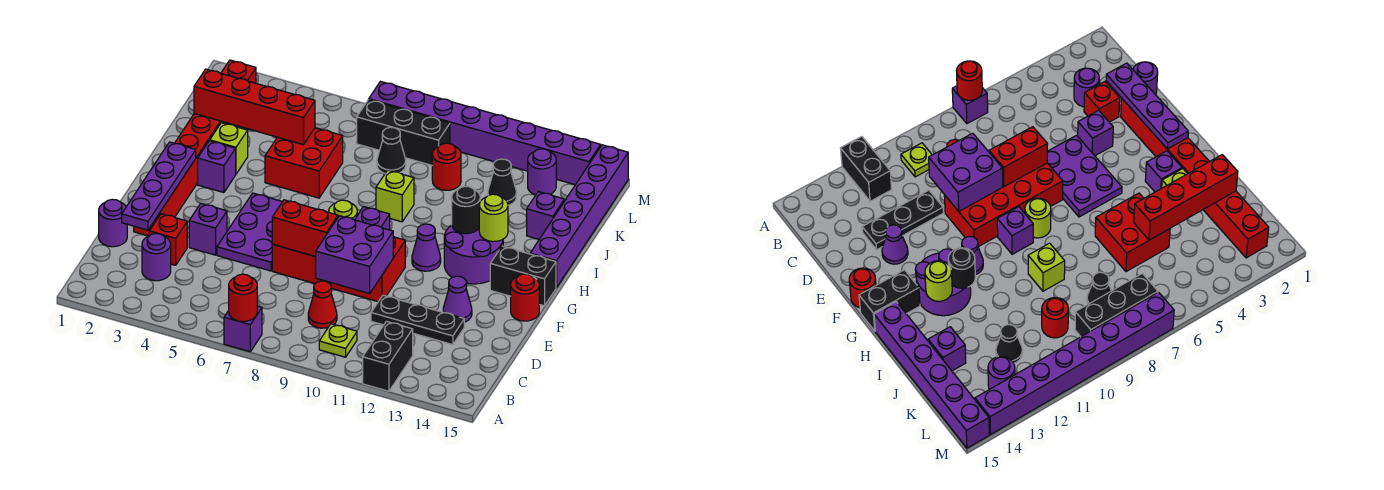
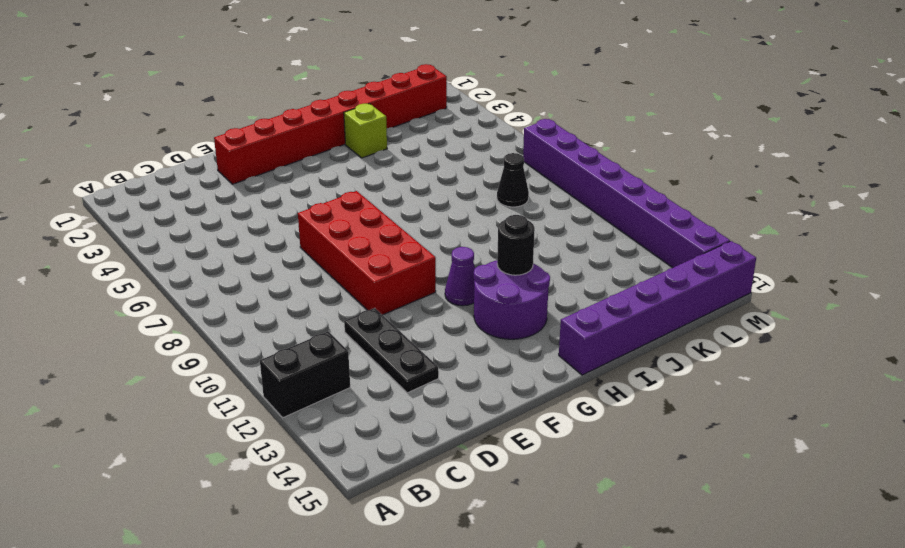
none -> purple 1x1 brick [224,306,262,352]
none -> lime 1x1 plate [319,324,357,357]
none -> purple 1x1 round brick [142,234,171,281]
none -> red 1x1 cone [308,281,337,328]

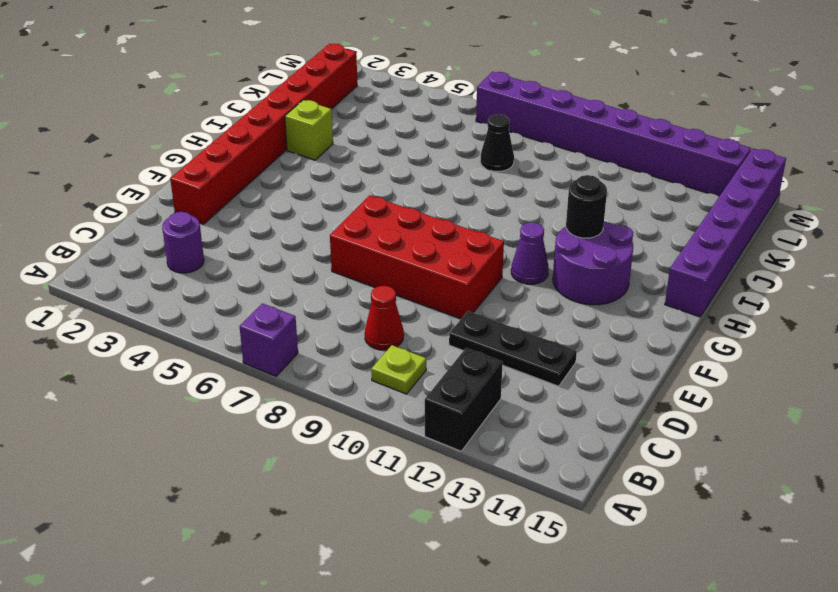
none -> purple 1x1 round brick [99,199,127,247]
none -> red 1x1 brick [149,214,187,265]
none -> purple 1x1 brick [189,204,227,255]
none -> purple 2x3 plate [217,193,282,271]

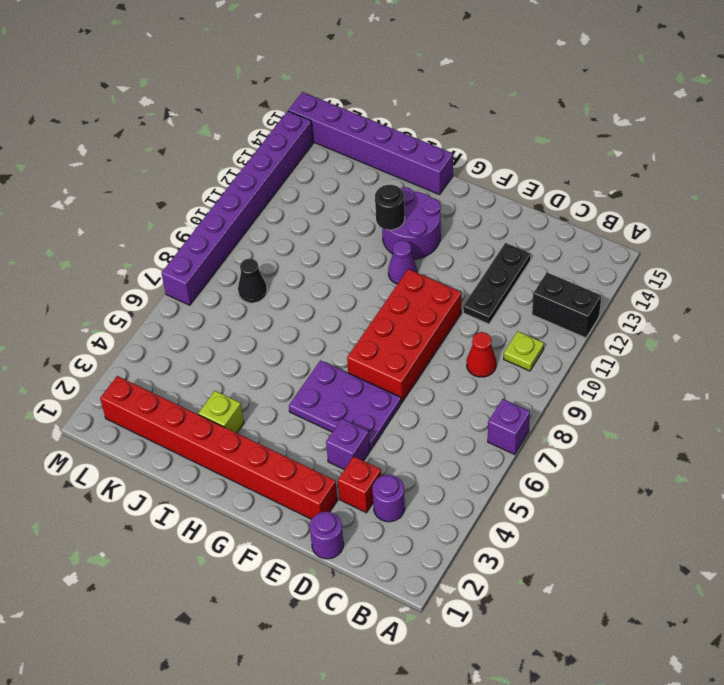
none -> purple 1x1 cone [443,276,472,322]
none -> red 1x1 round brick [511,274,539,321]
none -> lime 1x1 round brick [329,200,357,220]
none -> purple 1x1 brick [355,207,390,230]

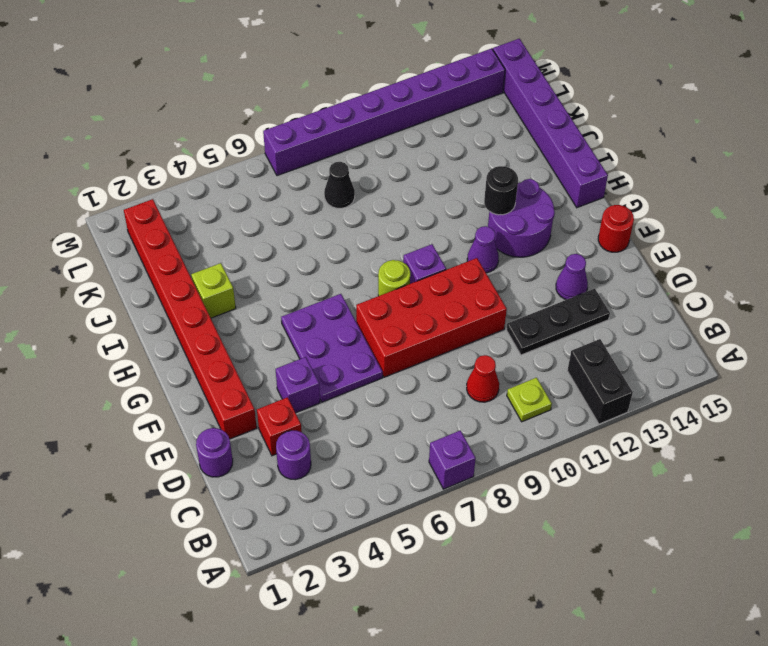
none -> black 1x2 brick [490,246,556,306]
none -> purple 1x1 brick [198,141,236,193]
none -> red 2x2 brick [265,128,343,198]
none -> lime 1x1 brick [376,170,414,222]

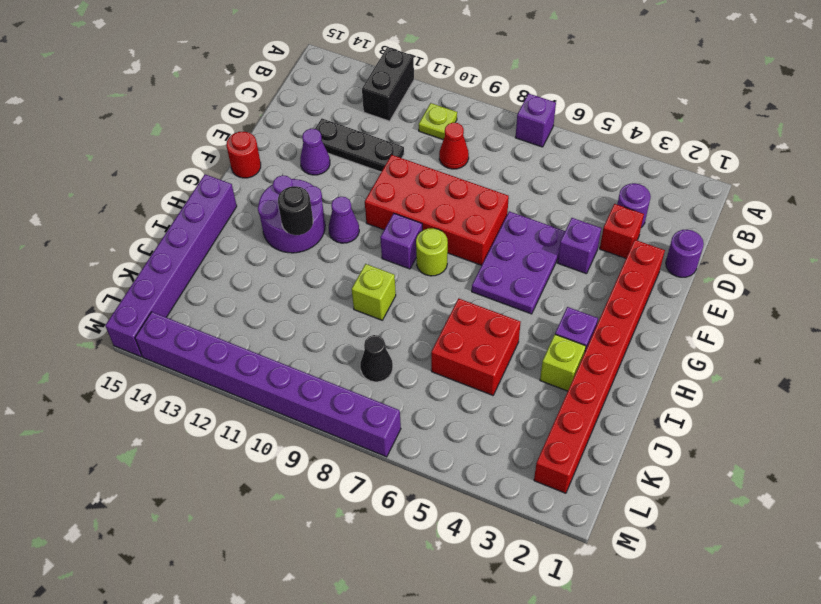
none -> black 1x2 brick [490,246,556,306]
none -> purple 1x1 brick [527,192,564,239]
none -> red 1x1 round brick [432,143,461,190]
none -> black 1x1 cone [488,159,516,205]

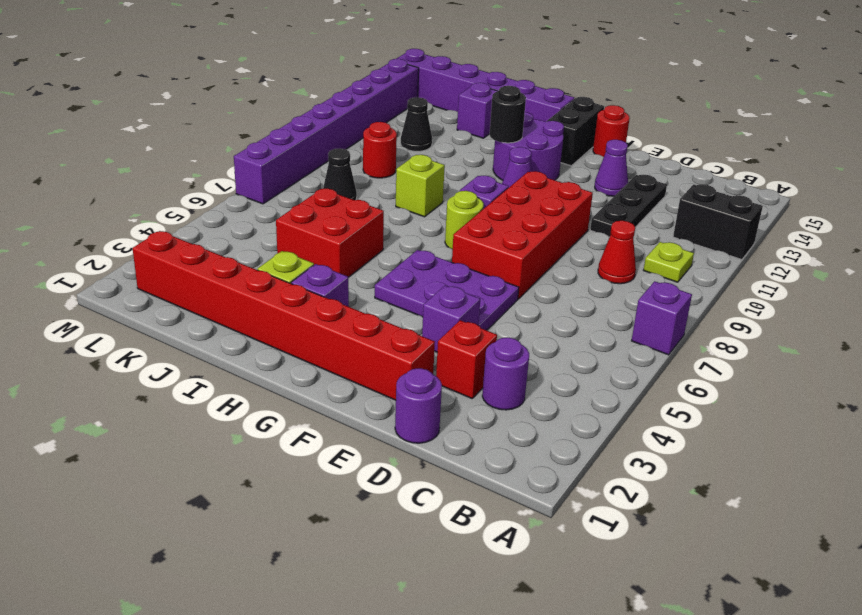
none -> black 1x3 brick [357,100,450,165]
none -> purple 1x1 round brick [528,149,556,195]
none -> red 1x1 round brick [229,274,257,321]
none -> purple 1x4 plate [122,142,196,230]

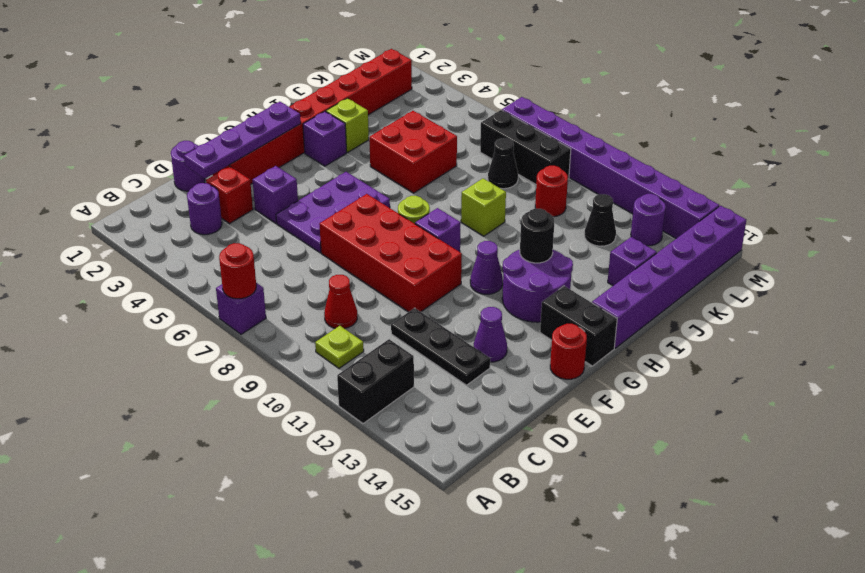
none -> purple 2x2 brick [315,216,393,293]
none -> red 1x2 brick [272,200,338,256]
none -> lime 1x1 round brick [479,194,508,242]
none -> red 1x4 brick [194,69,315,145]

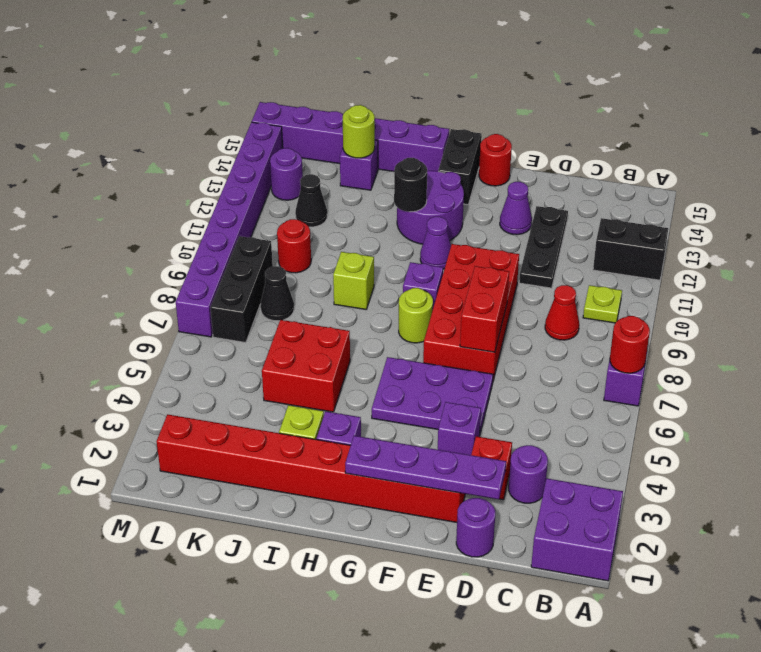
purple 2x2 brick [531,478,623,581] -> purple 2x2 brick moved to [315,216,393,293]
lime 1x1 round brick [343,105,375,158] -> lime 1x1 round brick moved to [479,194,508,242]
none -> red 1x4 brick [194,69,315,145]

